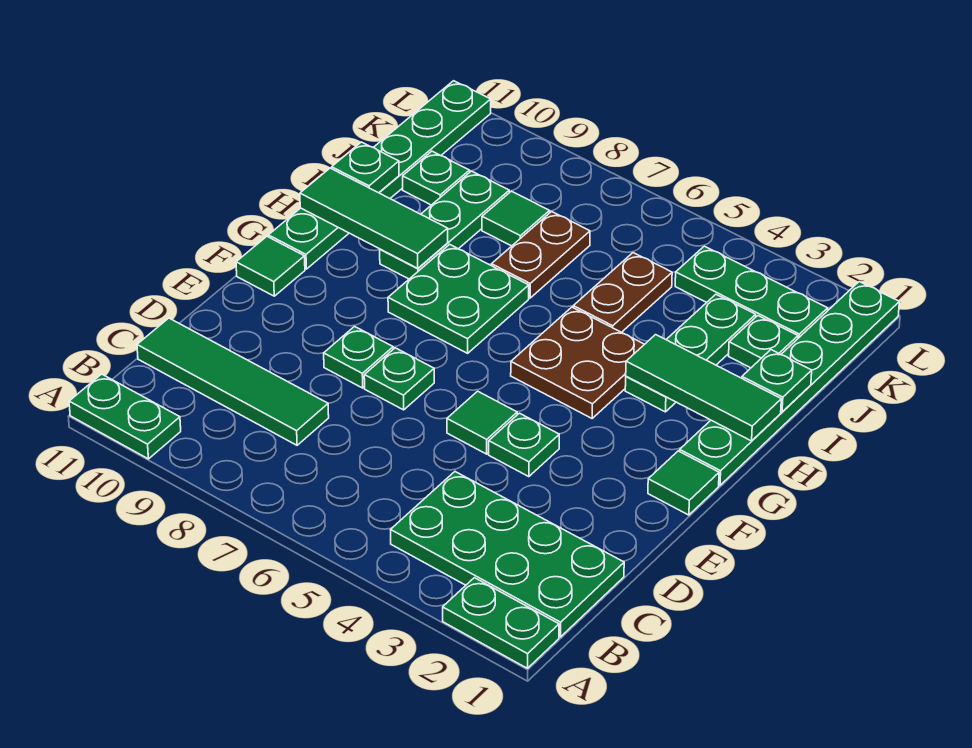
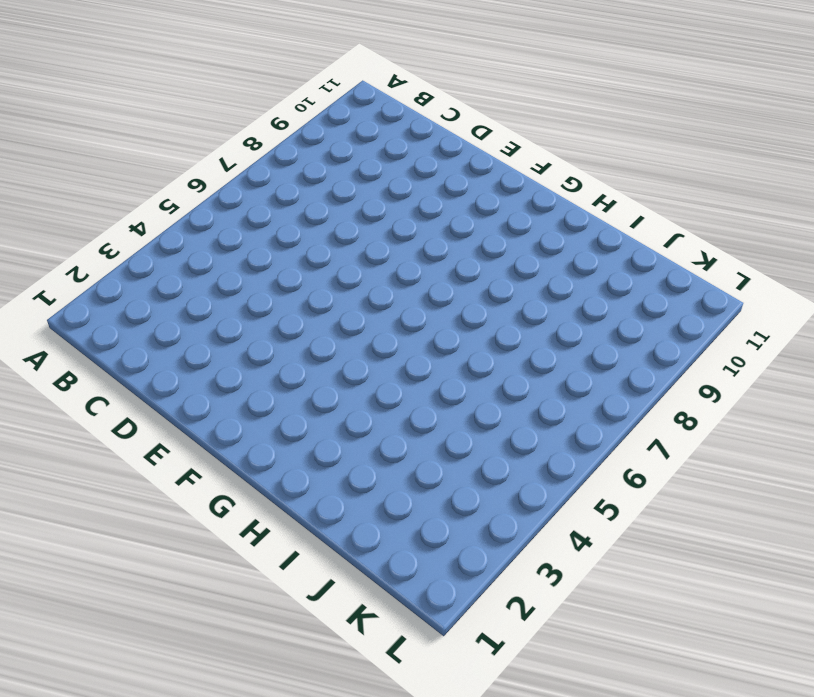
none -> green 1x2 plate [443,578,559,668]
none -> green 1x2 plate [69,374,181,459]
none -> green 2x4 plate [391,472,624,637]

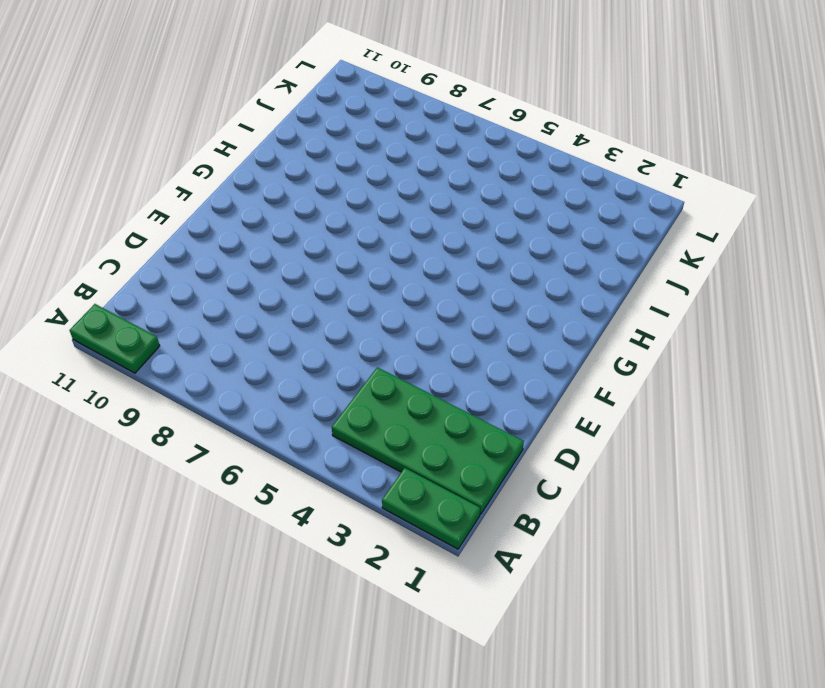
none -> green 1x4 tile [137,318,329,445]
none -> green 1x1 plate [489,413,559,477]
none -> green 1x1 tile [447,391,517,454]

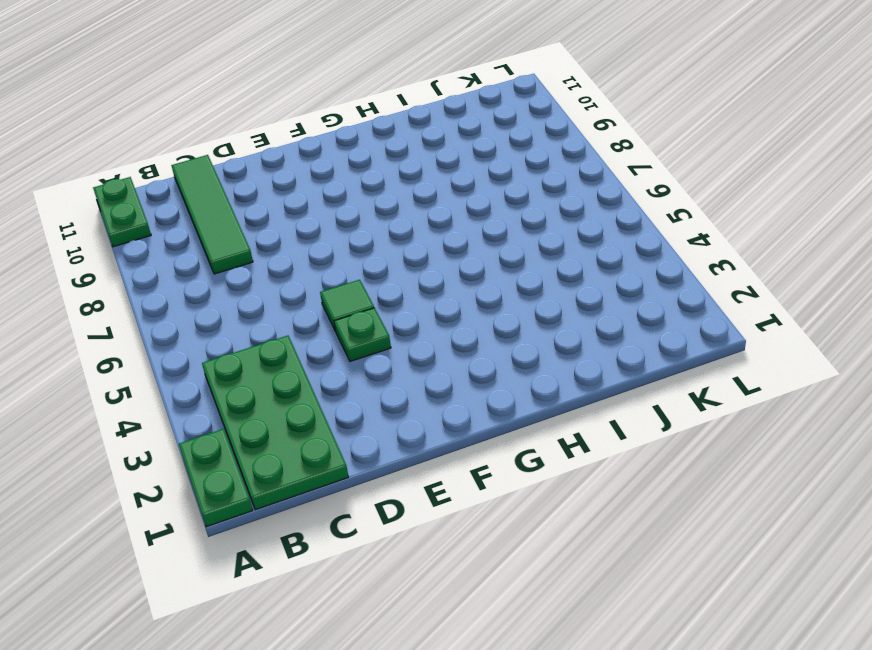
none -> green 1x1 plate [364,348,434,410]
none -> green 1x1 plate [324,327,393,388]
none -> green 1x1 tile [648,451,719,515]

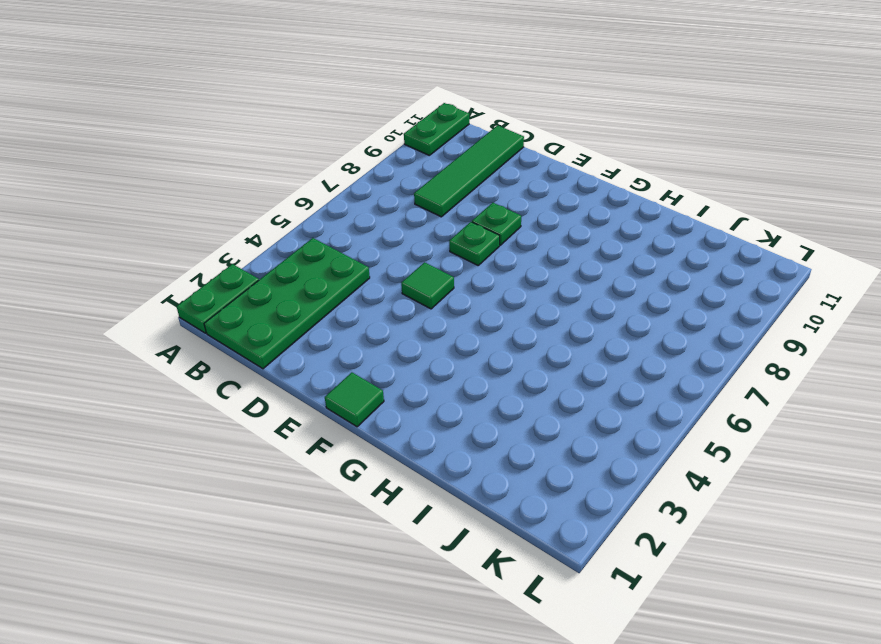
none -> green 1x1 plate [489,413,559,477]
none -> green 1x1 tile [236,237,305,296]
none -> green 1x6 plate [680,282,899,485]

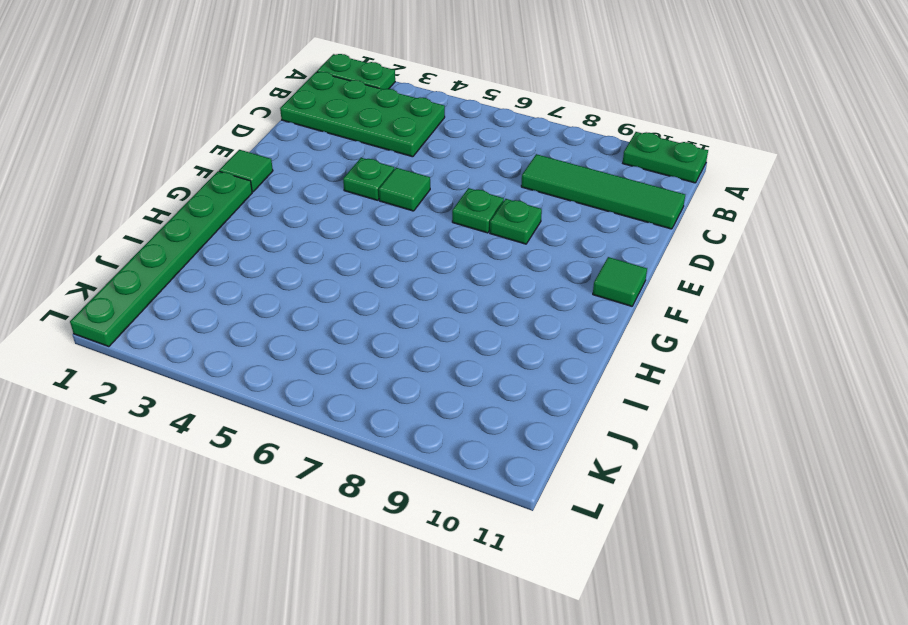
none -> brown 2x2 plate [511,307,644,418]
none -> green 2x2 plate [388,244,529,353]
none -> green 1x6 plate [268,81,491,269]

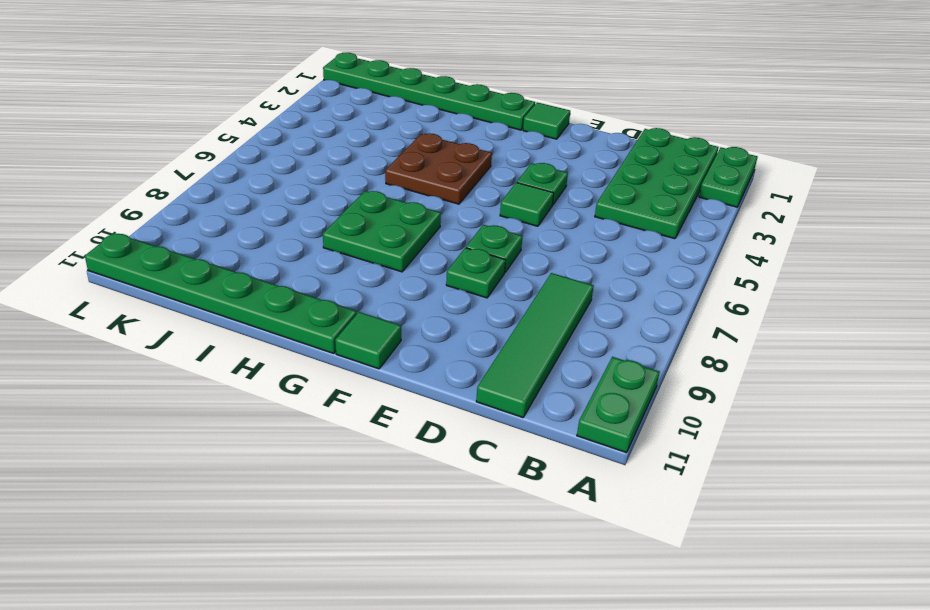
none -> green 1x3 plate [625,294,756,412]
none -> green 1x3 plate [380,171,509,279]
none -> brown 1x2 plate [573,253,672,332]

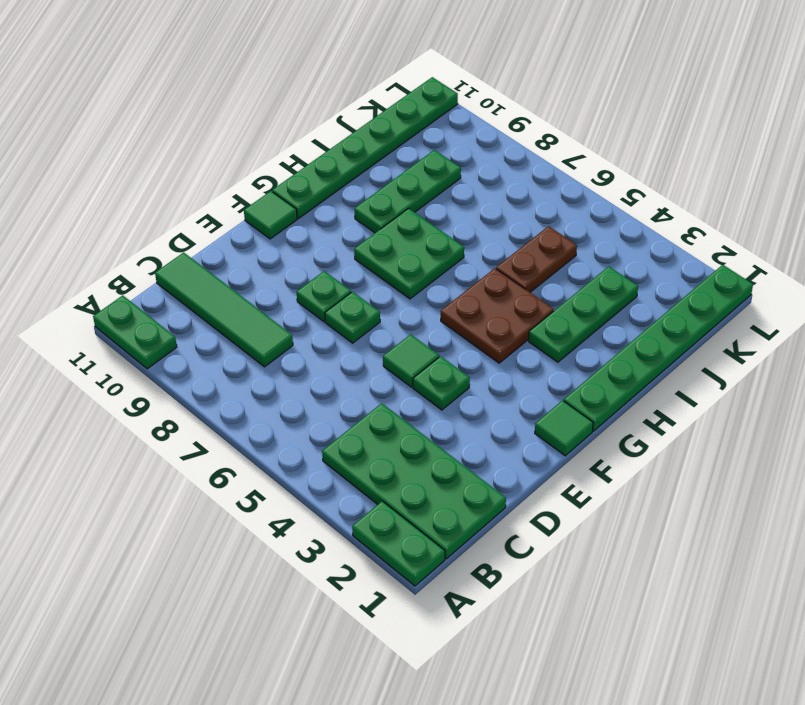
none -> brown 1x2 plate [492,212,590,298]
none -> green 1x1 plate [729,316,798,368]
none -> green 1x1 tile [482,191,550,246]

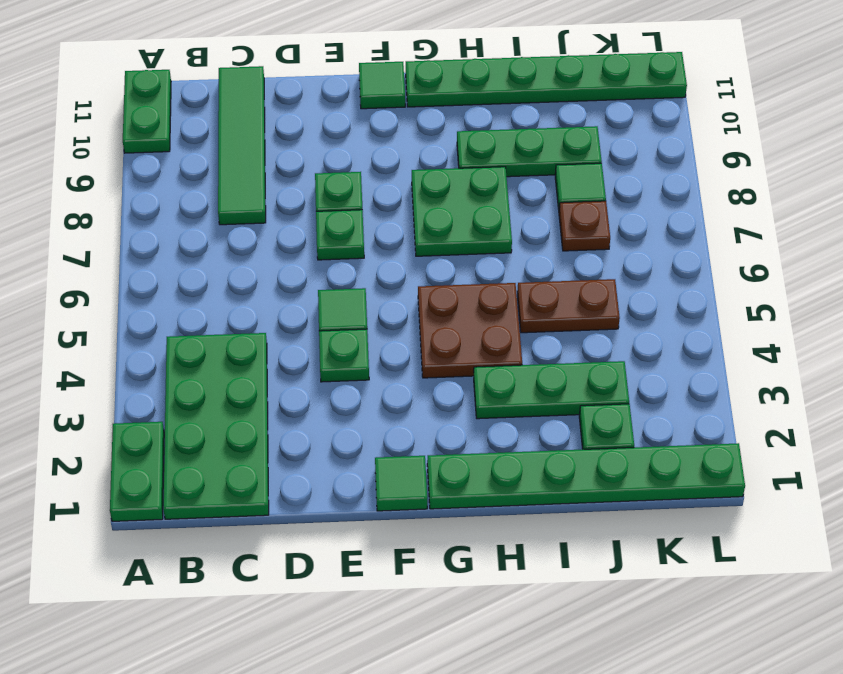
brown 1x1 plate [559,201,610,251] -> brown 1x2 plate [492,212,590,298]
none -> green 1x1 plate [403,151,470,205]
none -> green 1x3 plate [675,246,828,338]
none -> green 1x3 tile [626,335,781,441]

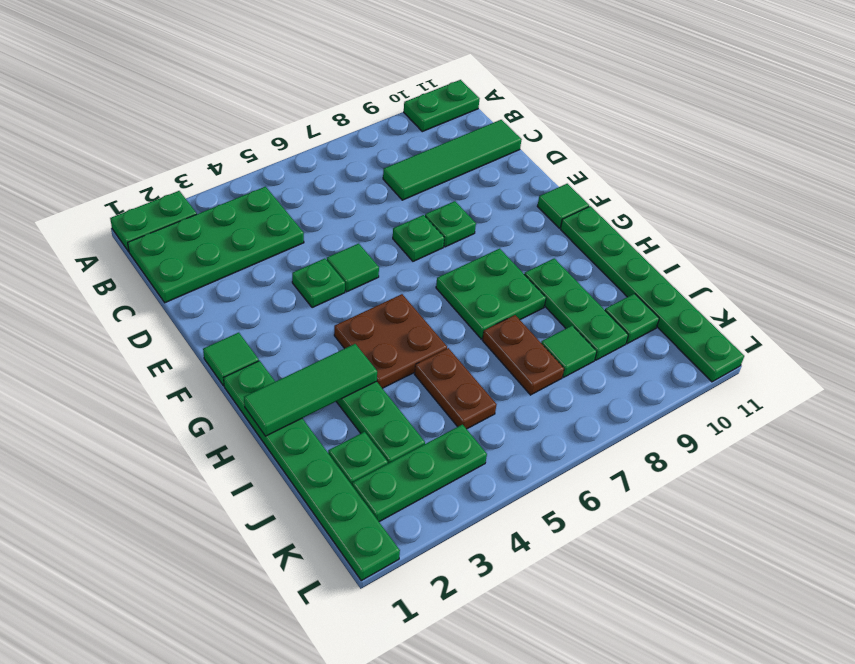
none -> green 1x3 tile [300,168,448,268]
none -> green 1x1 plate [742,350,812,412]
none -> green 1x1 plate [332,142,399,193]

